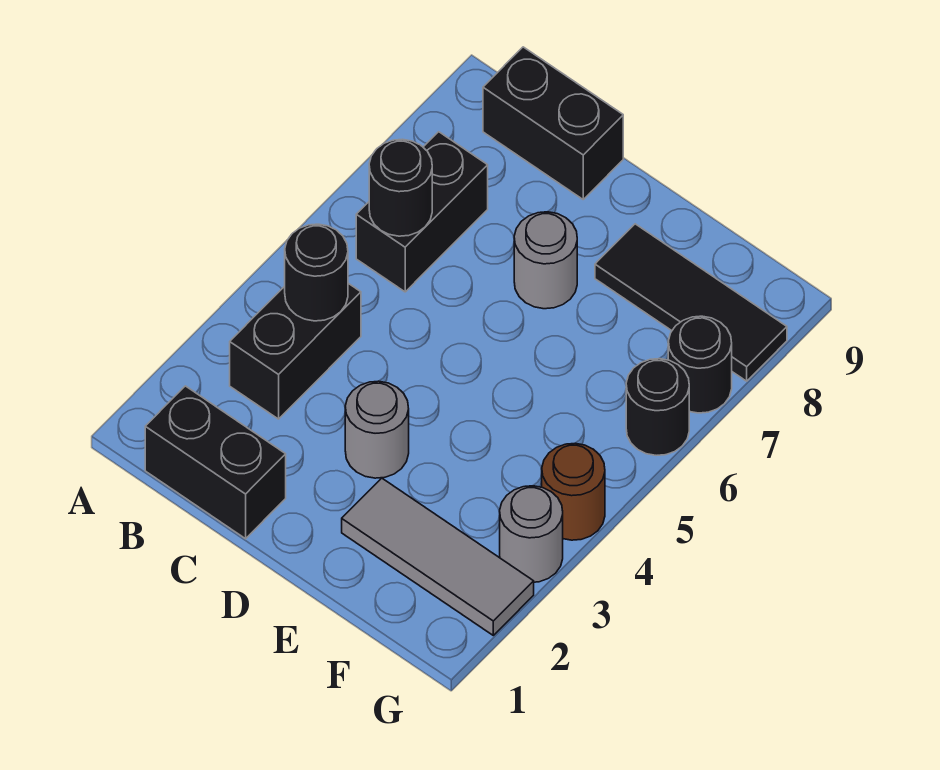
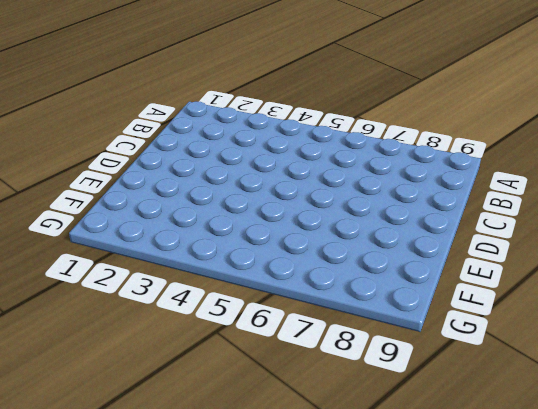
none -> black 1x2 brick [145,386,286,539]
none -> black 1x2 brick [230,283,361,419]
none -> black 1x2 brick [356,132,488,292]

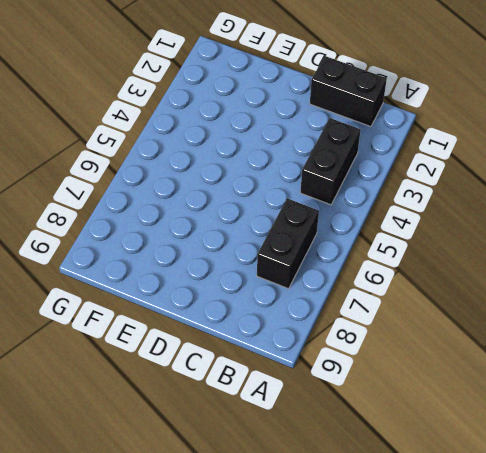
none -> black 1x2 brick [483,47,623,199]
none -> grey 1x1 round brick [345,381,409,478]
none -> grey 1x1 round brick [514,212,577,309]

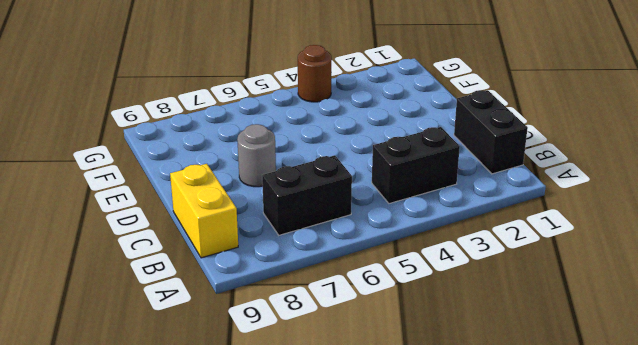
yellow 1x2 brick [170,164,238,258] -> black 1x2 brick [483,47,623,199]
none -> grey 1x1 round brick [345,381,409,478]
none -> grey 1x3 tile [342,478,534,635]
none -> black 1x3 tile [595,224,787,381]

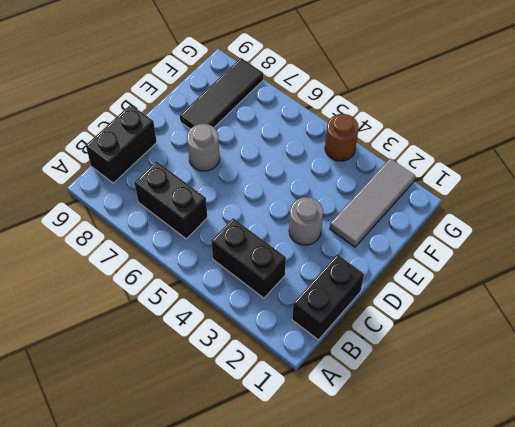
none -> grey 1x1 round brick [500,486,563,582]
none -> black 1x1 round brick [626,359,689,455]
none -> black 1x1 round brick [668,316,732,413]

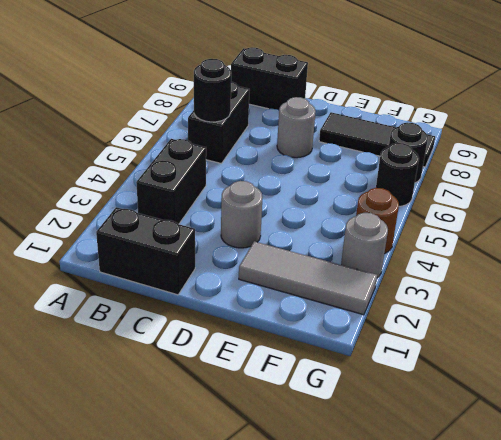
none -> black 1x1 round brick [285,224,348,321]

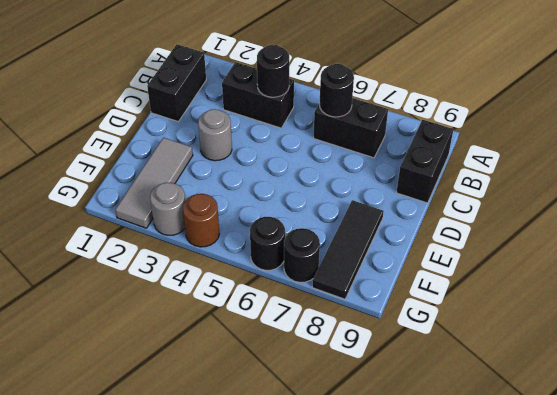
none -> grey 1x1 round brick [514,212,577,309]

